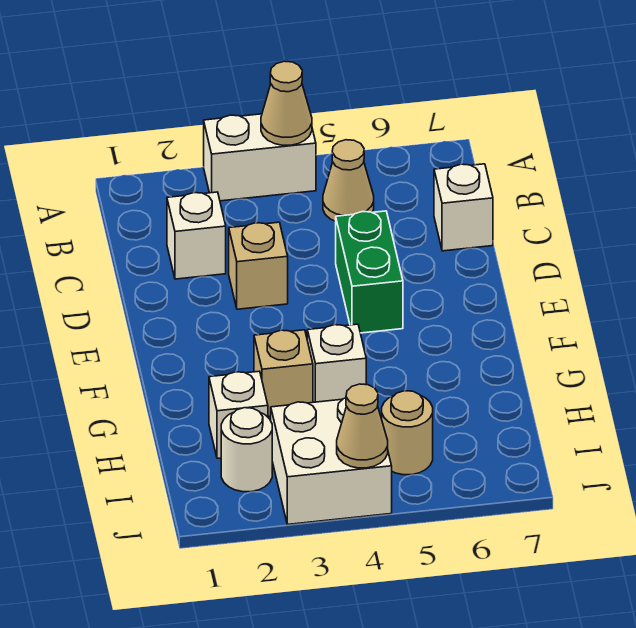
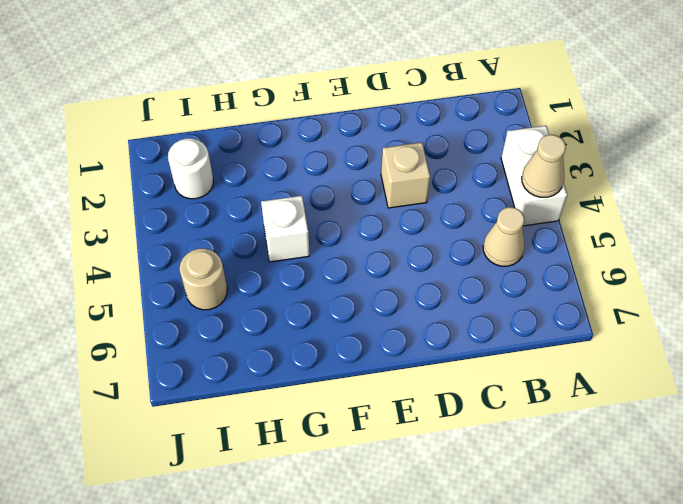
none -> white 1x1 brick [167,192,226,279]
none -> white 1x1 brick [434,164,493,251]
none -> green 1x2 brick [336,211,403,333]

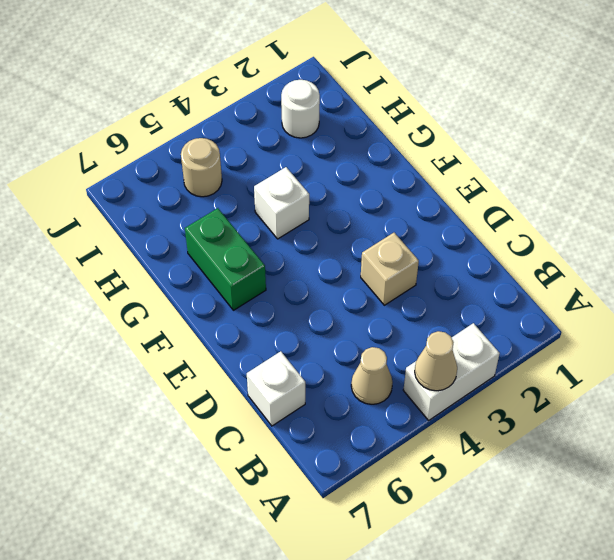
green 1x2 brick [185,208,266,310] -> green 1x2 brick moved to [336,211,403,333]
none -> white 1x1 brick [167,192,226,279]
none -> tan 1x1 brick [254,330,313,416]
none -> white 1x1 brick [209,371,268,458]

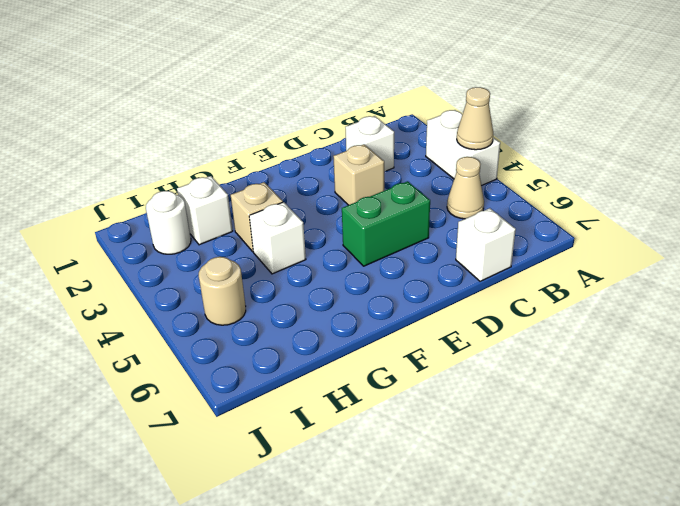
none -> white 2x2 brick [271,398,392,525]
none -> tan 1x1 cone [337,384,388,468]

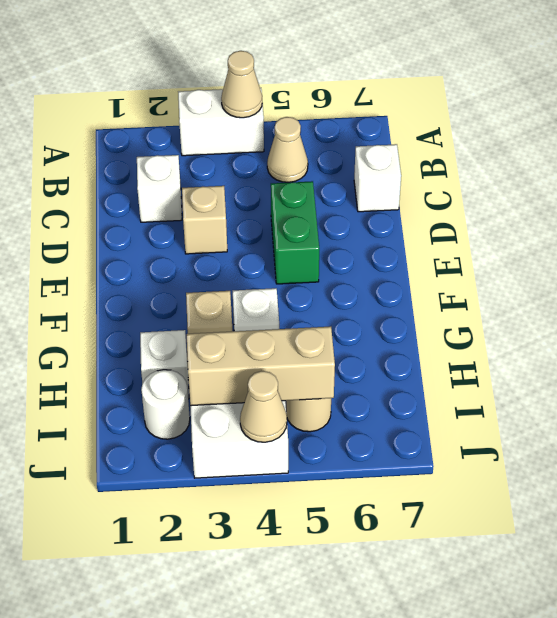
tan 1x3 brick [187,327,335,406] -> none

